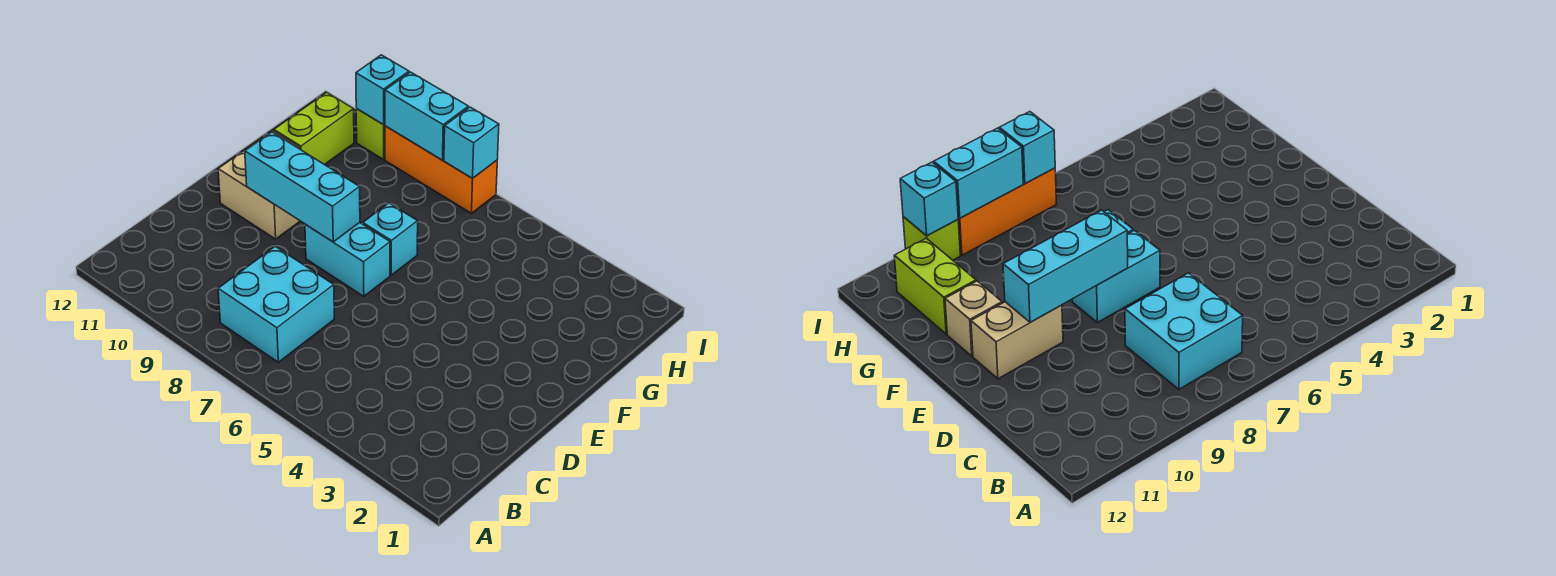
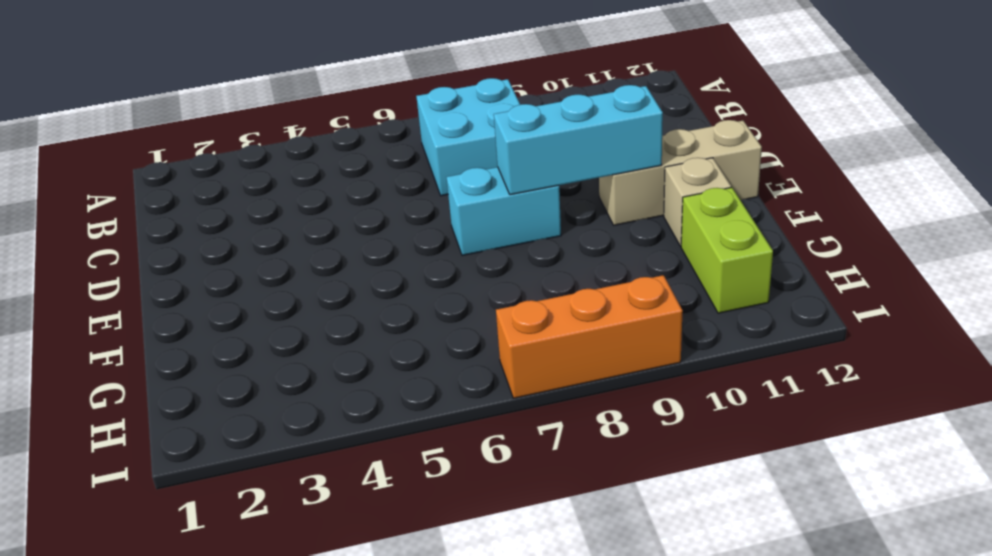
tan 1x3 brick [599,120,762,225] -> tan 1x2 brick [218,150,300,239]
none -> cyan 1x1 brick [363,203,418,275]
none -> lime 1x1 brick [356,109,385,159]
none -> cyan 1x1 brick [444,107,499,178]

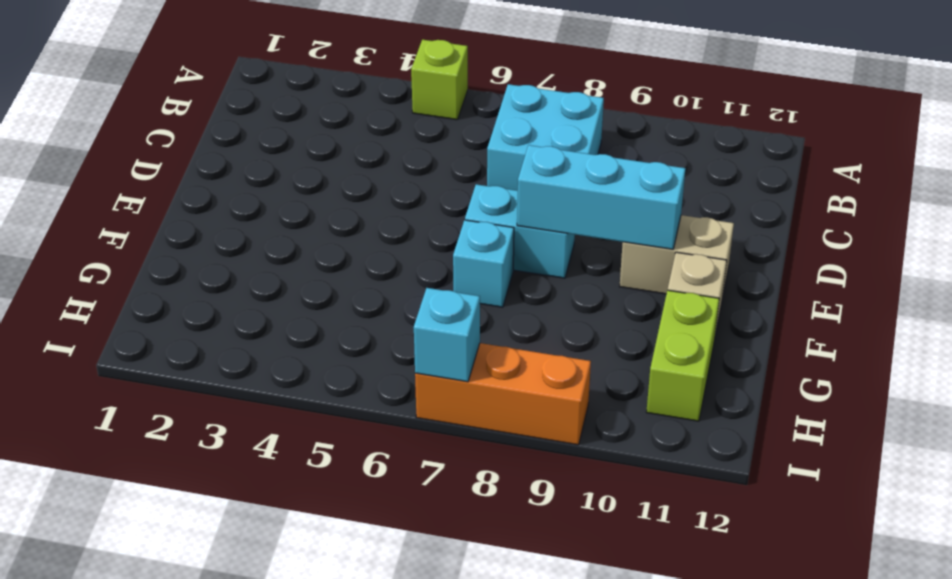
lime 1x1 brick [411,40,468,120] -> lime 1x1 brick moved to [356,109,385,159]
none -> cyan 1x2 brick [385,72,468,160]
none -> cyan 1x1 brick [356,55,409,125]

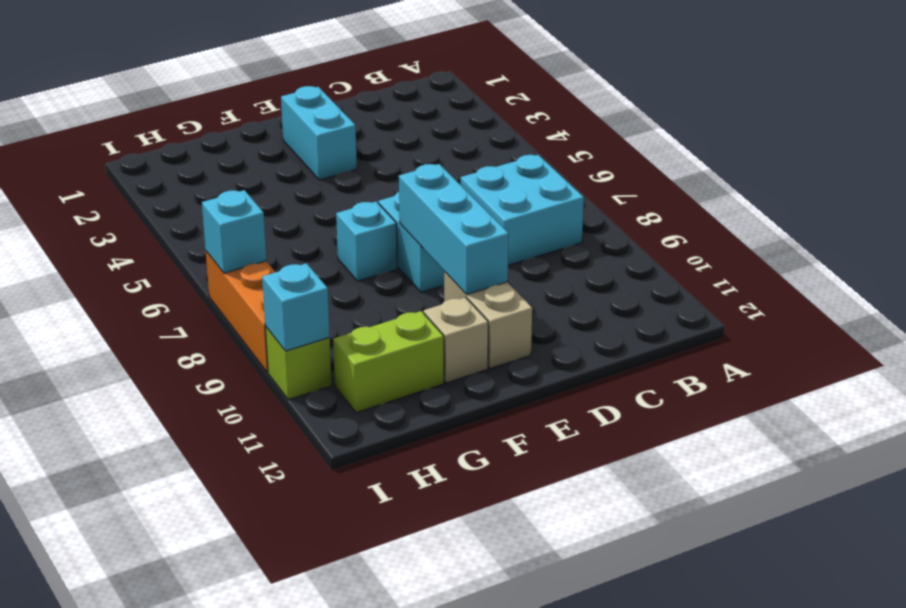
cyan 1x2 brick [281,86,357,180] -> cyan 1x2 brick moved to [385,72,468,160]

